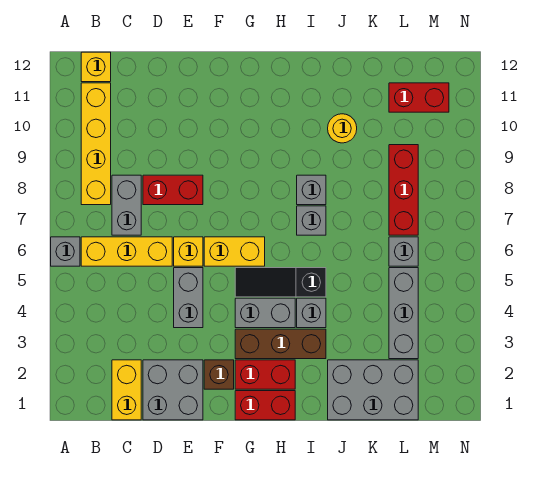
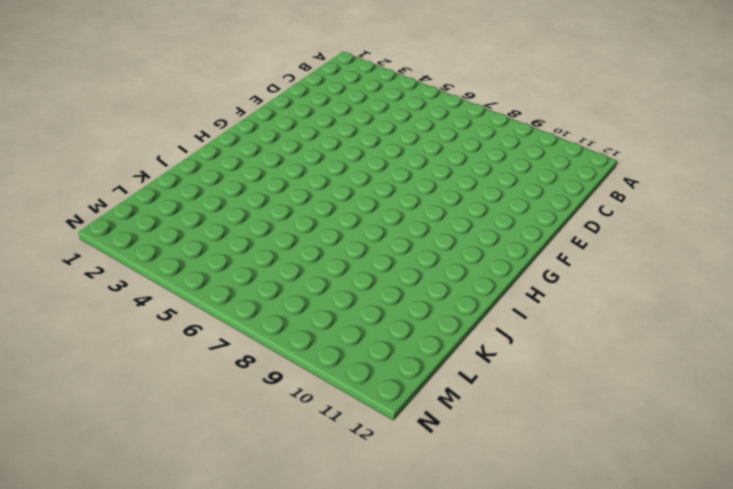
none -> grey 1x1 brick [51,237,80,266]
none -> yellow 1x3 brick [81,237,172,266]
none -> yellow 1x4 brick [81,83,111,205]

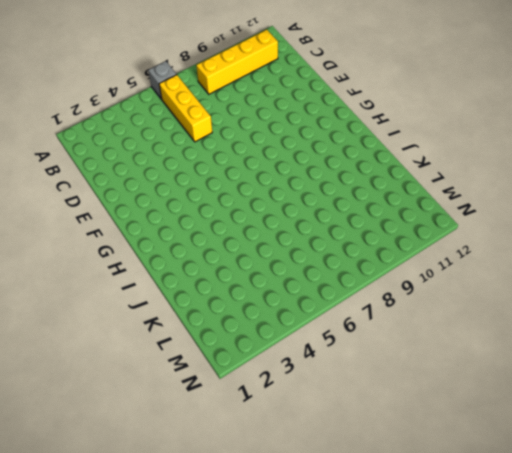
none -> yellow 1x1 brick [81,52,111,82]
none -> yellow 1x2 brick [112,360,141,420]
none -> grey 1x2 brick [112,175,141,235]

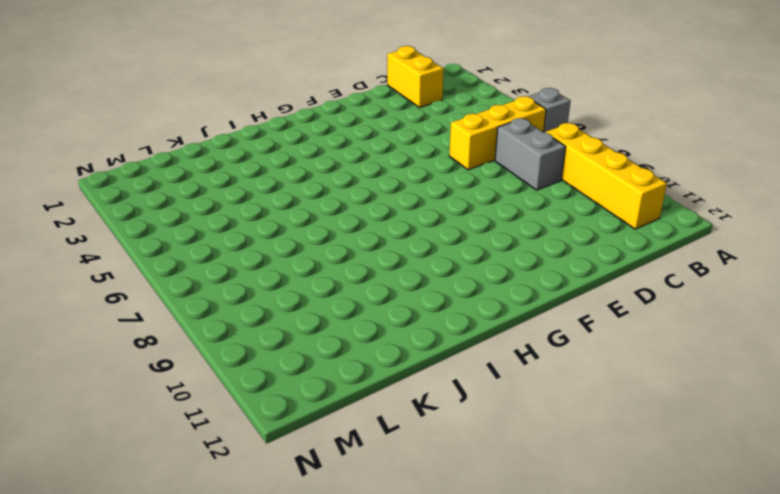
none -> yellow 1x1 brick [81,52,111,82]
none -> grey 2x2 brick [143,360,203,420]
none -> red 1x2 brick [143,175,203,205]

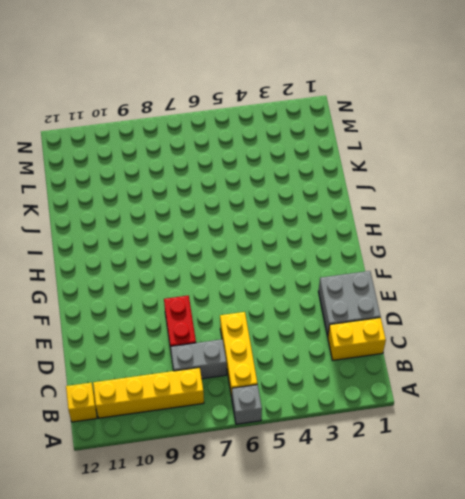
none -> grey 1x2 brick [174,268,203,328]
none -> yellow 1x1 brick [174,237,203,266]
none -> brown 1x1 brick [204,360,234,389]

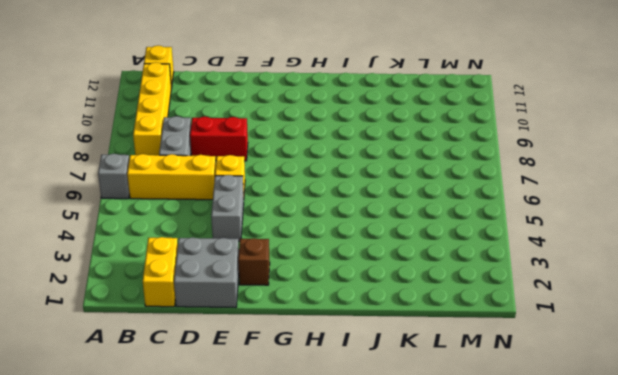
none -> yellow 1x2 brick [204,237,265,266]
none -> red 1x2 brick [235,391,295,420]
none -> red 1x2 brick [235,360,295,389]

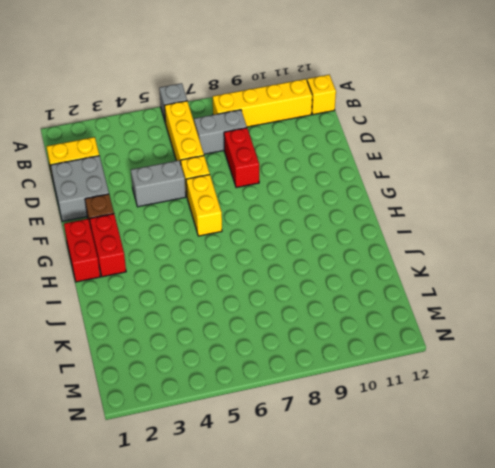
none -> brown 1x3 brick [235,329,326,359]
none -> grey 1x2 brick [235,298,295,328]
none -> black 1x3 slope [235,268,326,297]

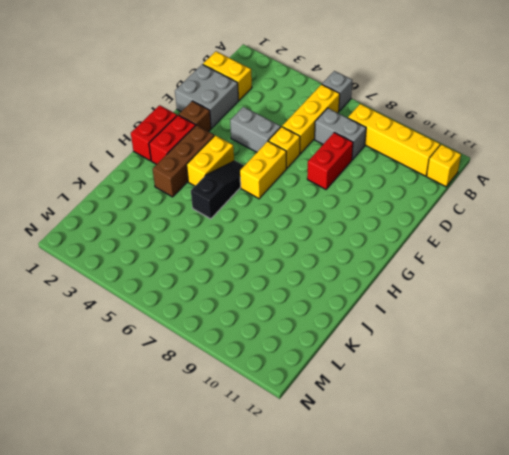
yellow 1x2 brick [187,135,234,186] -> grey 1x2 brick [235,298,295,328]
none -> grey 1x1 brick [297,298,326,328]
none -> grey 1x1 brick [297,206,326,235]
none -> grey 1x1 brick [297,175,326,205]

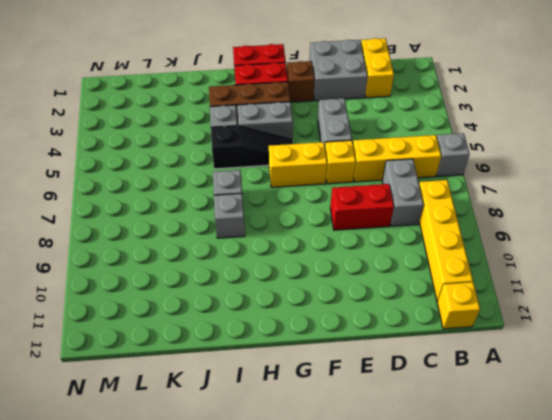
none -> grey 2x3 brick [328,360,418,420]
none -> yellow 1x1 round brick [328,114,357,143]
none -> grey 1x3 brick [389,268,418,359]

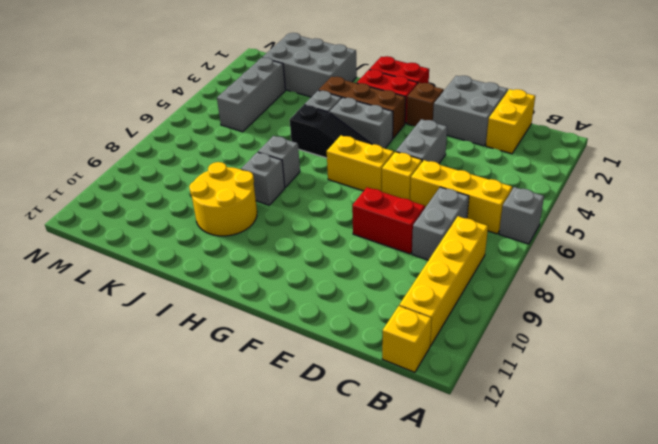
yellow 2x2 round brick [189,162,257,236] -> yellow 1x1 round brick [328,114,357,143]
none -> grey 1x1 brick [389,237,418,266]
none -> red 1x3 brick [389,145,418,235]
none -> red 1x2 brick [389,83,449,112]

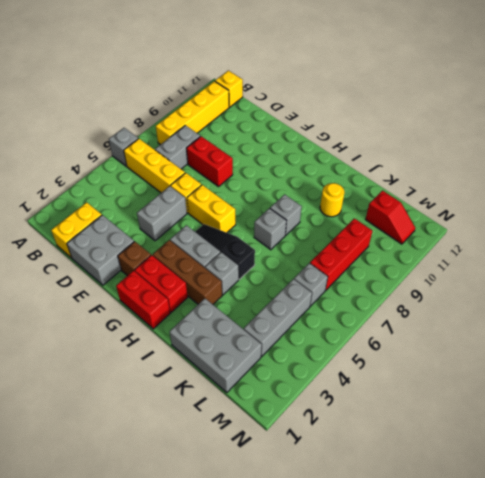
red 1x2 slope [365,190,415,244] -> red 1x2 brick [389,83,449,112]

